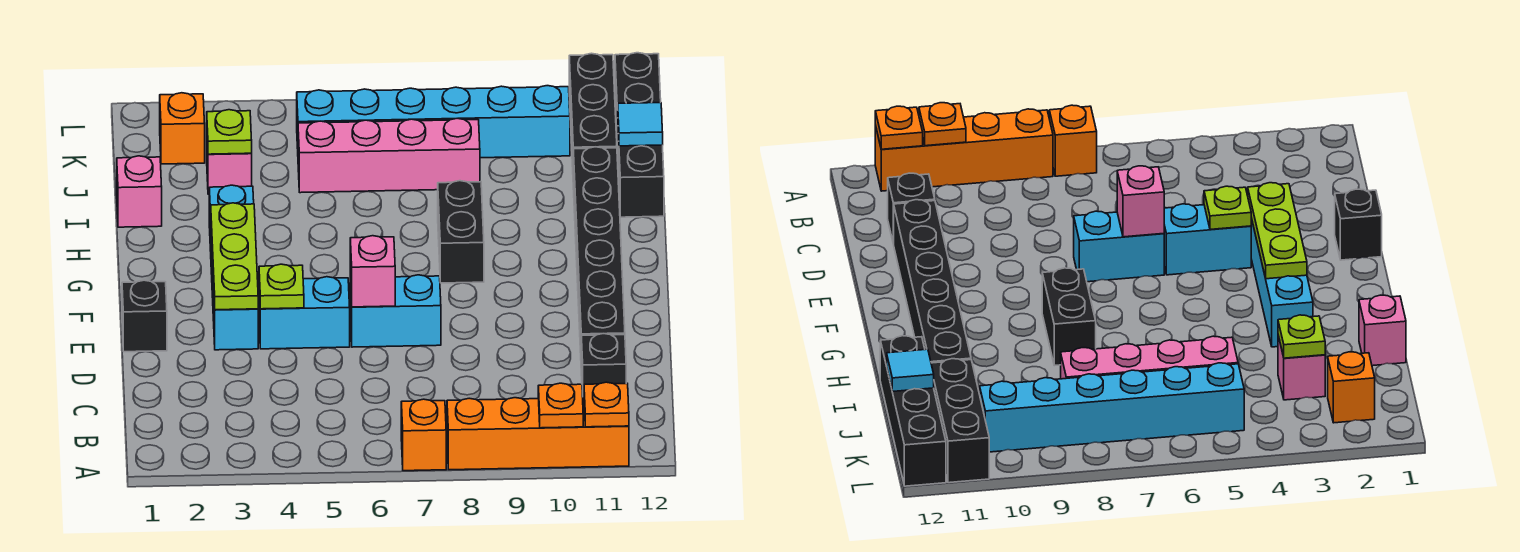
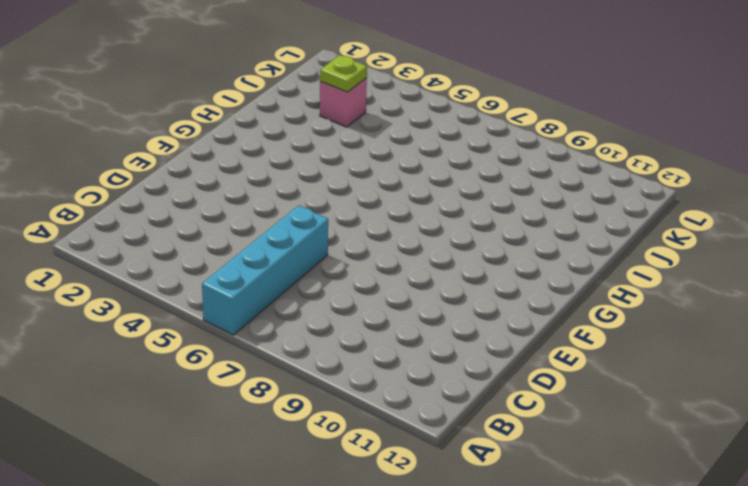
cyan 1x4 brick [202,205,328,335] -> cyan 1x4 brick moved to [209,185,258,350]
none -> orange 1x1 brick [401,399,446,471]
none -> orange 1x4 brick [447,398,629,470]
none -> black 1x1 brick [581,334,626,398]

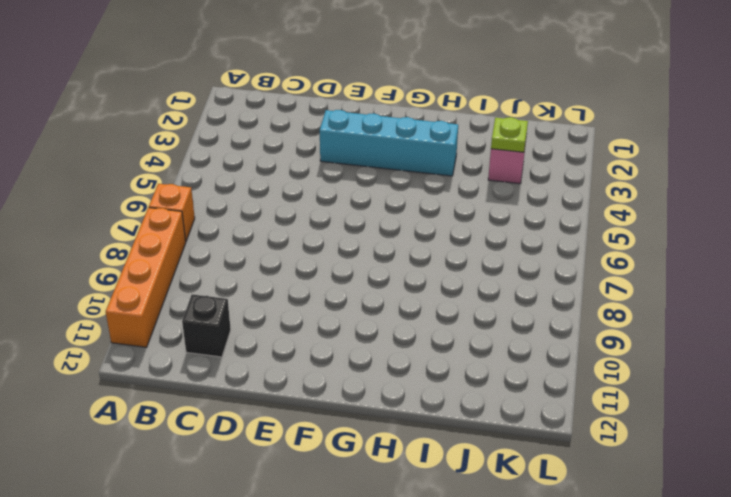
none -> black 1x6 brick [573,147,625,353]
none -> black 1x1 brick [122,280,167,352]
none -> cyan 1x2 brick [259,277,350,349]

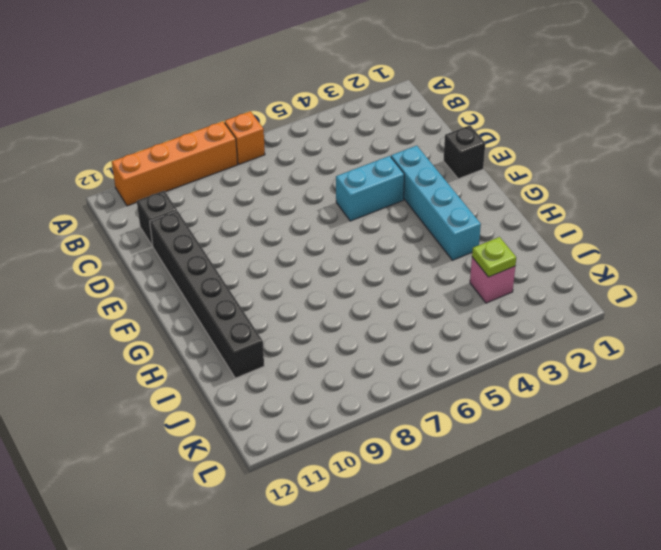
none -> cyan 1x2 brick [350,275,441,347]
none -> black 1x2 brick [438,181,484,283]
none -> pink 1x1 brick [117,156,162,227]

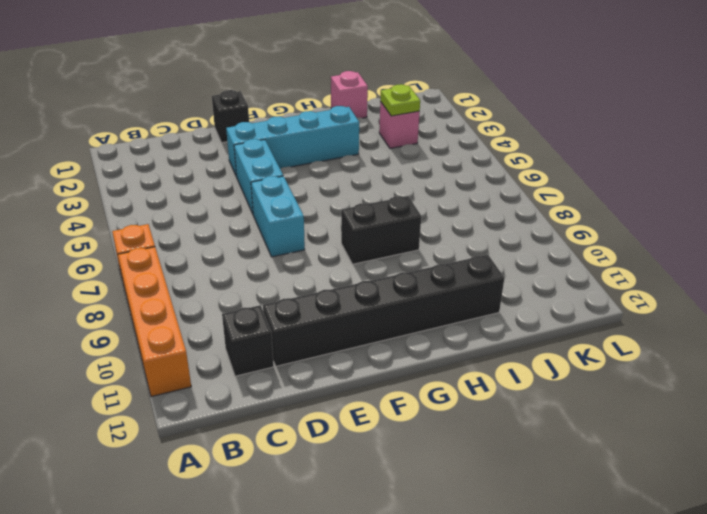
none -> black 1x4 brick [615,53,664,217]
none -> pink 1x4 brick [298,118,480,193]
none -> black 1x3 brick [569,53,617,167]

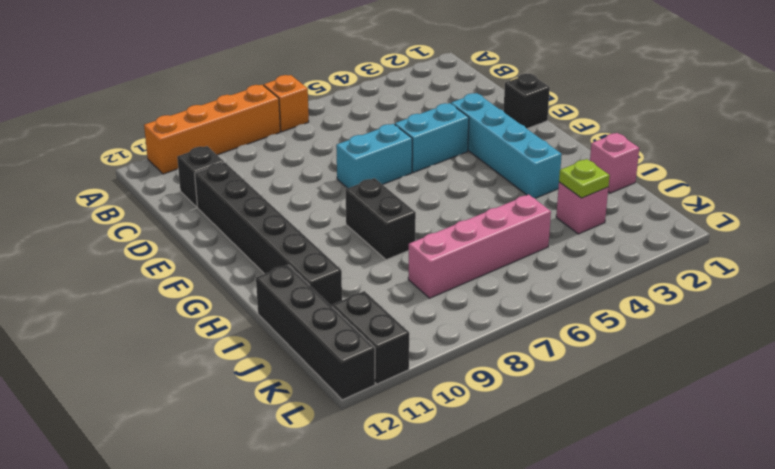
black 1x2 brick [332,291,409,384] -> black 1x3 brick [569,53,617,167]
none -> orange 1x1 brick [160,93,205,164]
none -> cyan 1x6 brick [297,86,570,158]
none -> orange 1x1 plate [538,383,583,428]

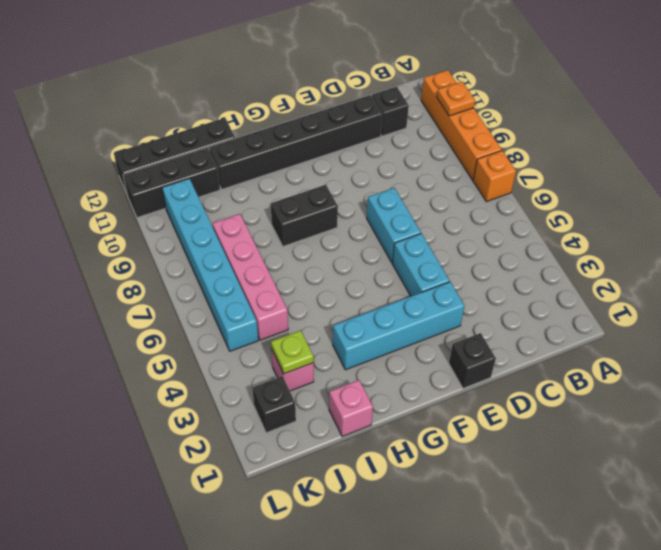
black 1x1 brick [252,376,296,433] -> orange 1x1 brick [160,93,205,164]
none -> orange 1x1 plate [584,382,629,427]
none -> lime 1x3 plate [211,203,258,310]
none -> lime 1x1 plate [259,264,304,309]

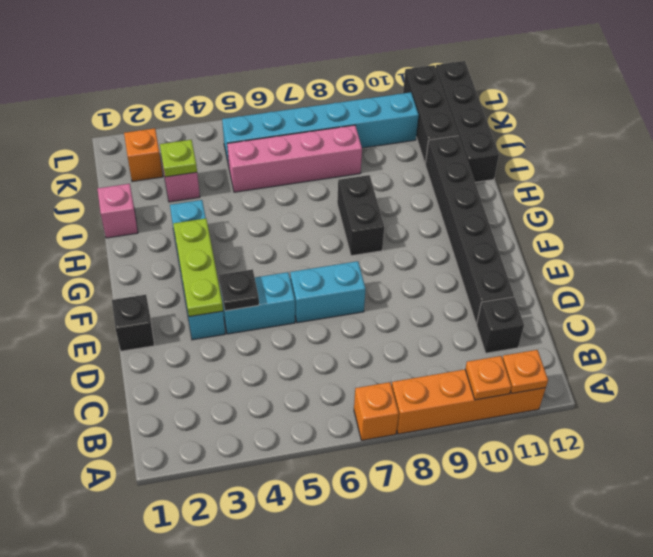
black 1x1 plate [219,269,259,311] -> lime 1x1 plate [259,264,304,309]
none -> pink 1x1 brick [350,236,395,307]
none -> cyan 1x1 tile [618,103,663,146]

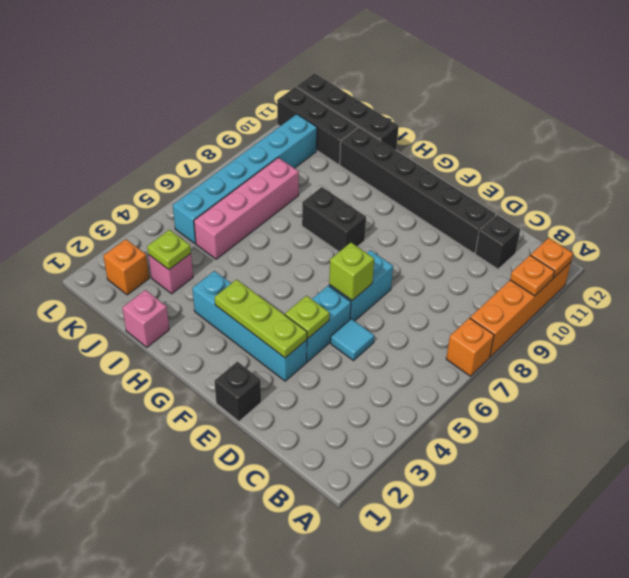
cyan 1x1 tile [331,319,374,361] -> cyan 1x1 tile moved to [618,103,663,146]
lime 1x1 brick [329,243,374,300] -> pink 1x1 brick [350,236,395,307]

